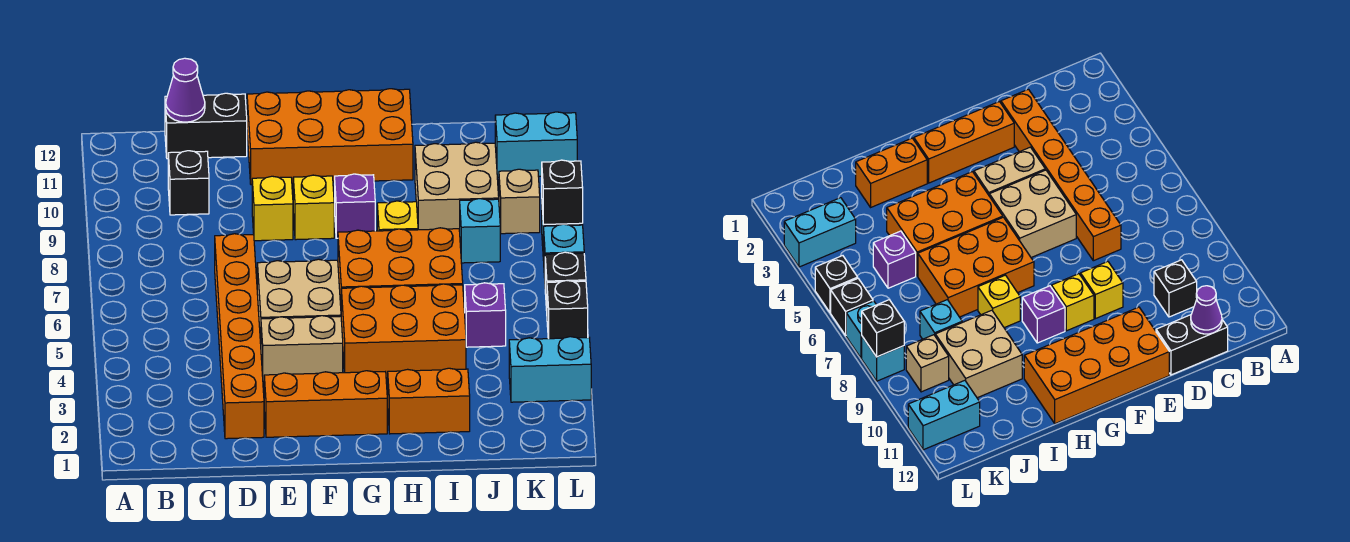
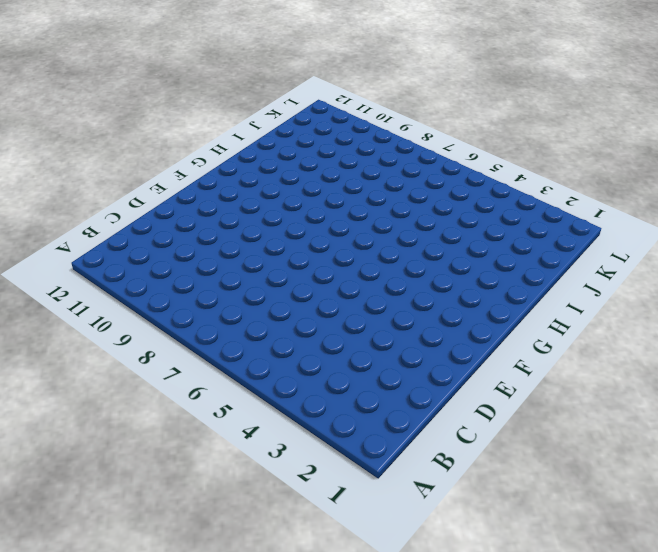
none -> black 1x1 brick [168,151,209,215]
none -> black 1x2 brick [165,93,247,159]
none -> orange 1x6 brick [215,234,264,439]

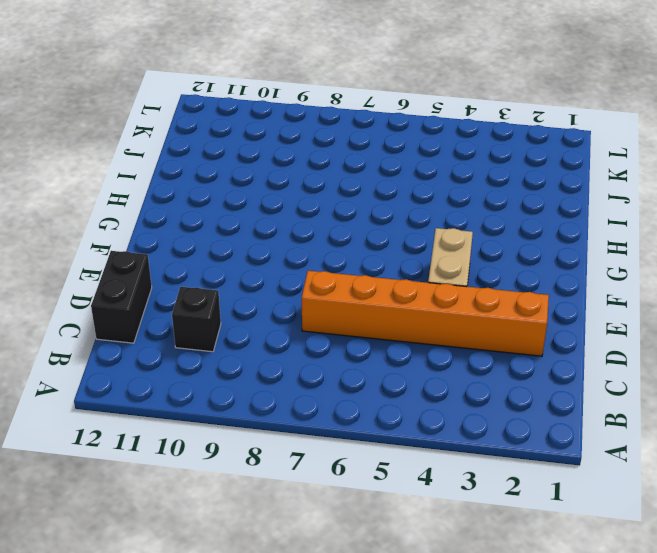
none -> orange 1x3 brick [264,371,387,437]
none -> tan 2x2 brick [257,259,341,344]
none -> yellow 1x1 brick [252,176,293,241]

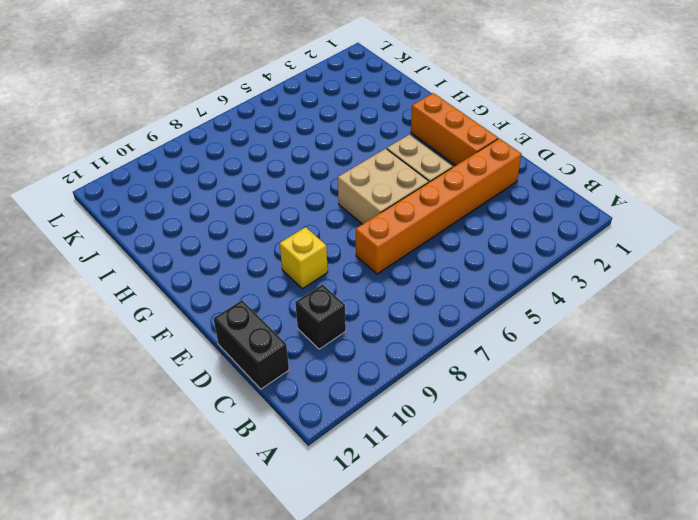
none -> orange 2x4 brick [247,89,413,185]
none -> yellow 1x1 brick [293,175,334,240]
none -> orange 2x3 brick [341,284,466,378]

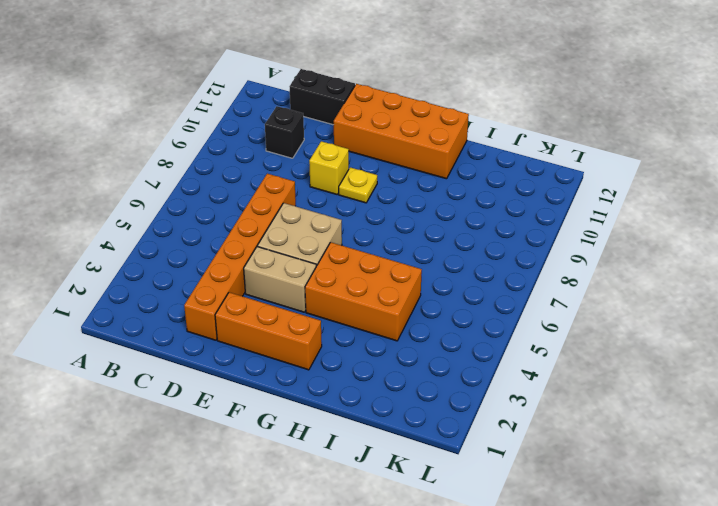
yellow 1x1 plate [339,167,377,203] -> yellow 1x1 brick [293,175,334,240]
none -> orange 2x3 brick [338,228,463,305]
none -> purple 1x1 brick [335,174,375,238]
none -> orange 1x2 brick [388,368,470,434]

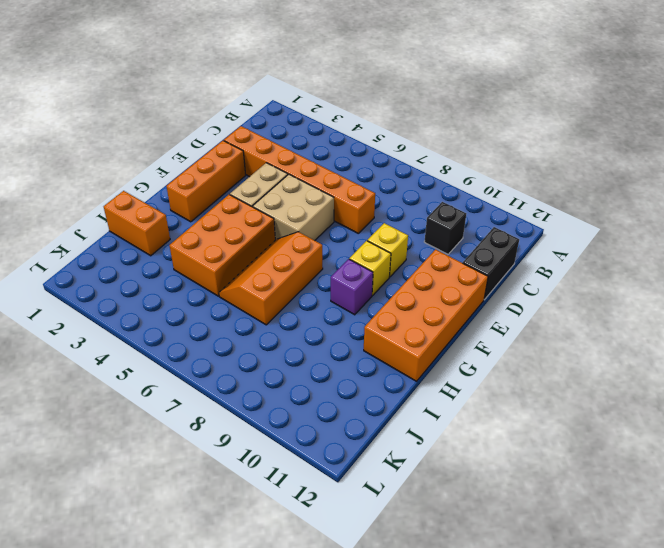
orange 2x3 slope [219,232,323,325] -> orange 2x3 brick [338,228,463,305]
orange 1x2 brick [104,191,170,256] -> orange 1x2 brick turned to [388,368,470,434]
none -> yellow 1x1 brick [377,201,418,231]
none -> tan 2x2 brick [415,142,499,231]
none -> purple 1x1 brick [465,283,506,347]

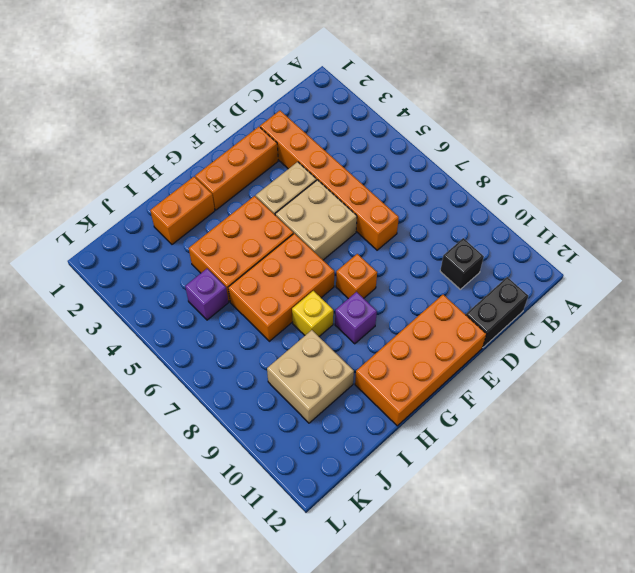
orange 1x1 brick [336,254,377,299] -> none
none -> yellow 1x1 brick [252,176,293,241]
none -> yellow 1x1 brick [293,175,334,240]
none -> cyan 1x1 brick [460,199,500,263]

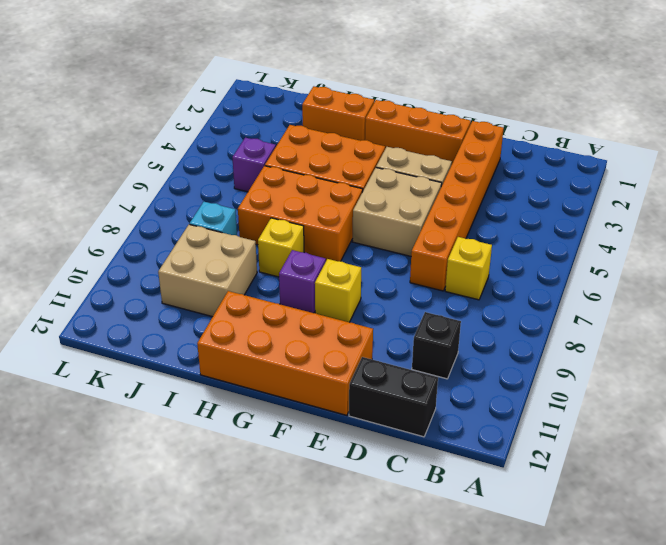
yellow 1x1 brick [445,237,492,300] -> yellow 1x1 brick moved to [252,176,293,241]
none -> cyan 1x2 brick [509,337,591,402]
none -> tan 1x1 brick [499,169,540,234]
none -> cyan 1x2 brick [495,112,577,177]

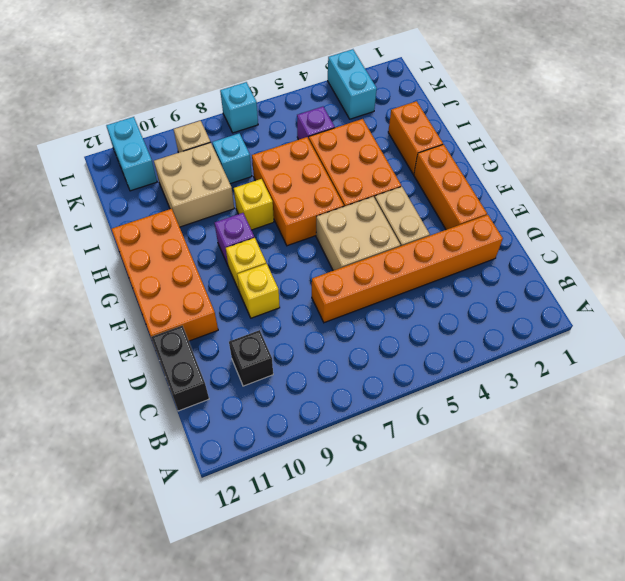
none -> black 1x1 brick [547,280,588,339]
none -> black 1x1 brick [545,252,586,311]
none -> cyan 1x1 brick [862,337,904,381]

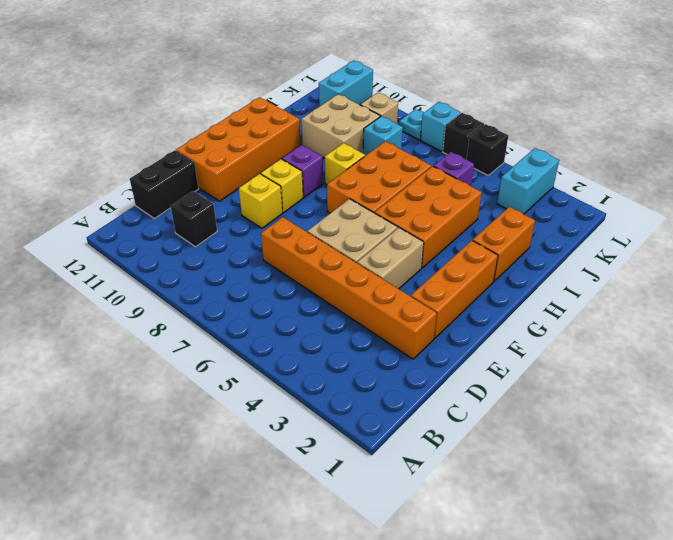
cyan 1x1 plate [399,109,424,140] -> cyan 1x1 brick [862,337,904,381]
none -> purple 1x1 cone [166,58,205,122]
none -> black 1x1 brick [542,160,583,225]

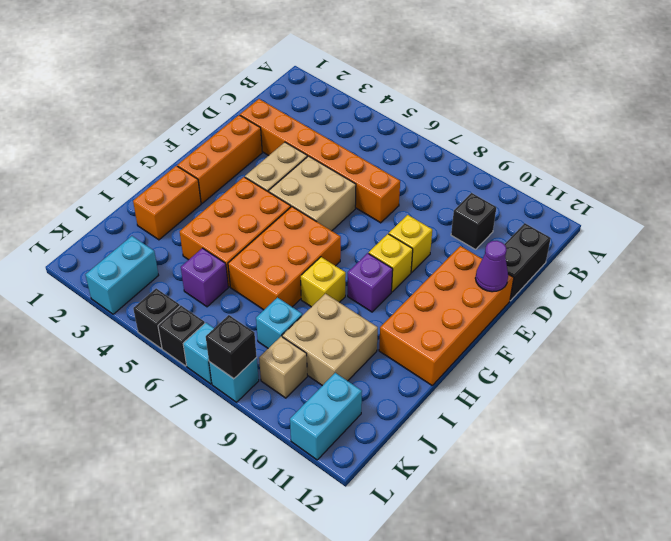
purple 1x1 cone [475,241,508,292] -> purple 1x1 cone moved to [166,58,205,122]

